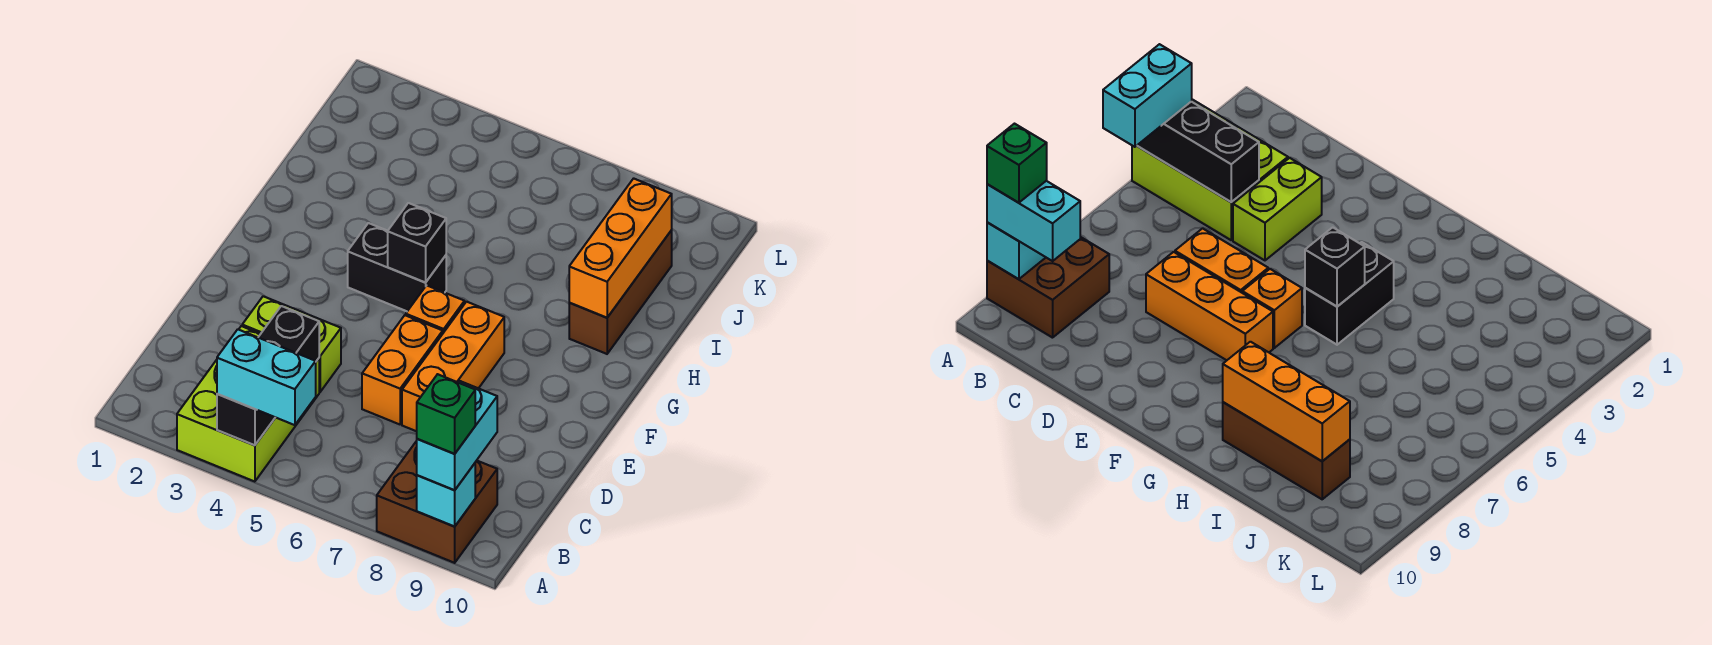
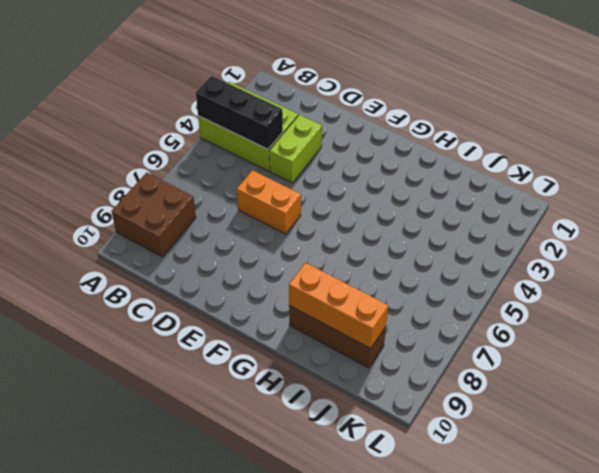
none -> orange 1x3 brick [402,302,504,431]
none -> orange 1x1 brick [406,285,464,333]
none -> black 1x2 brick [348,223,446,311]

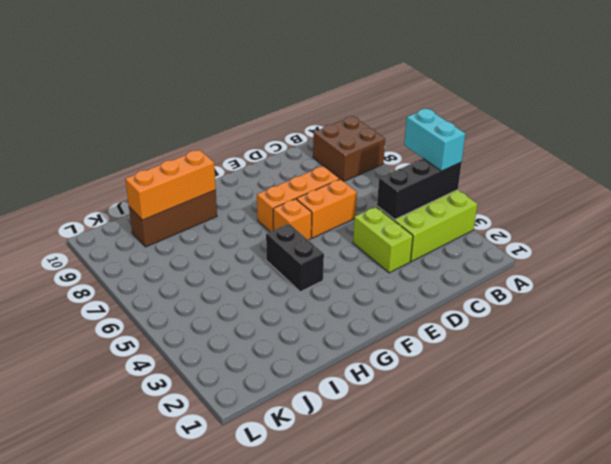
none -> cyan 1x1 brick [417,463,475,527]
none -> black 1x1 brick [388,203,446,282]
none -> cyan 1x2 brick [417,381,497,490]

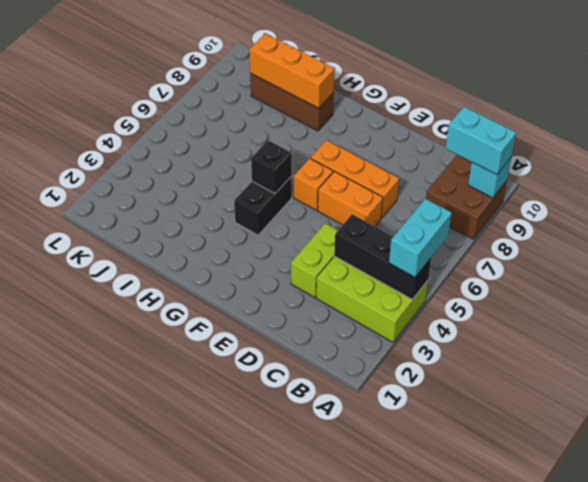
none -> green 1x1 brick [417,374,475,454]

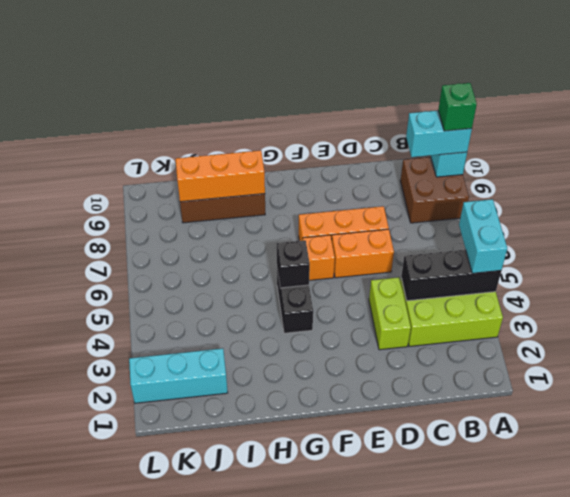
cyan 1x3 brick [129,348,228,403] -> none

